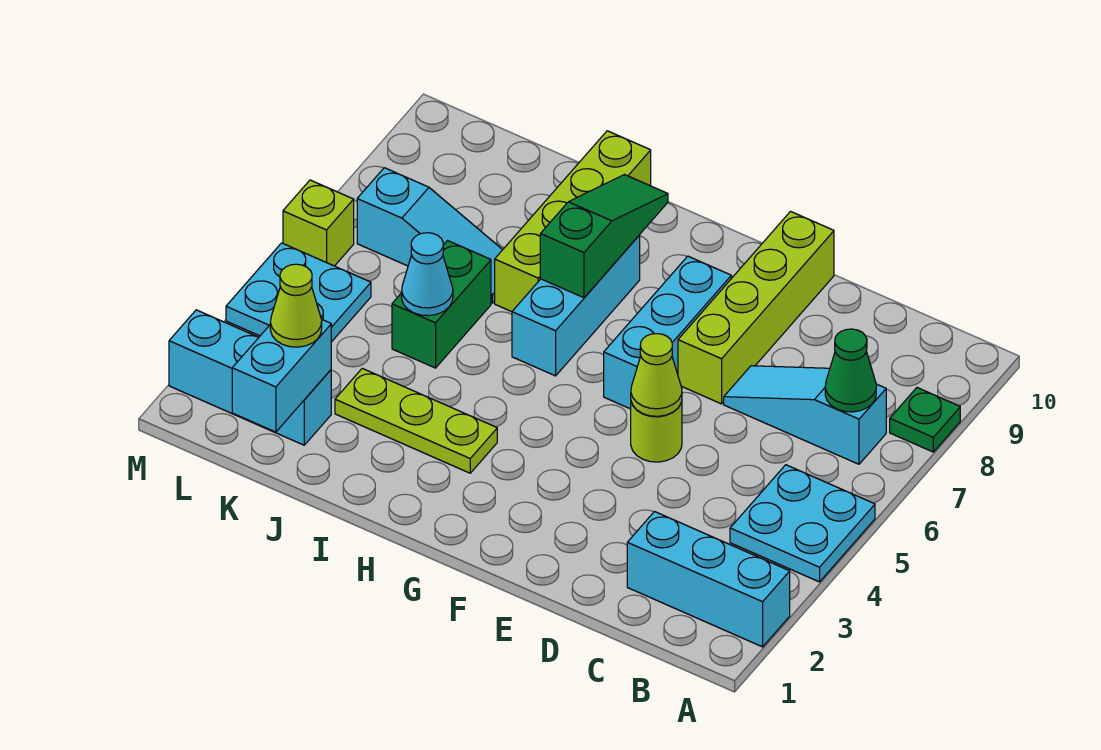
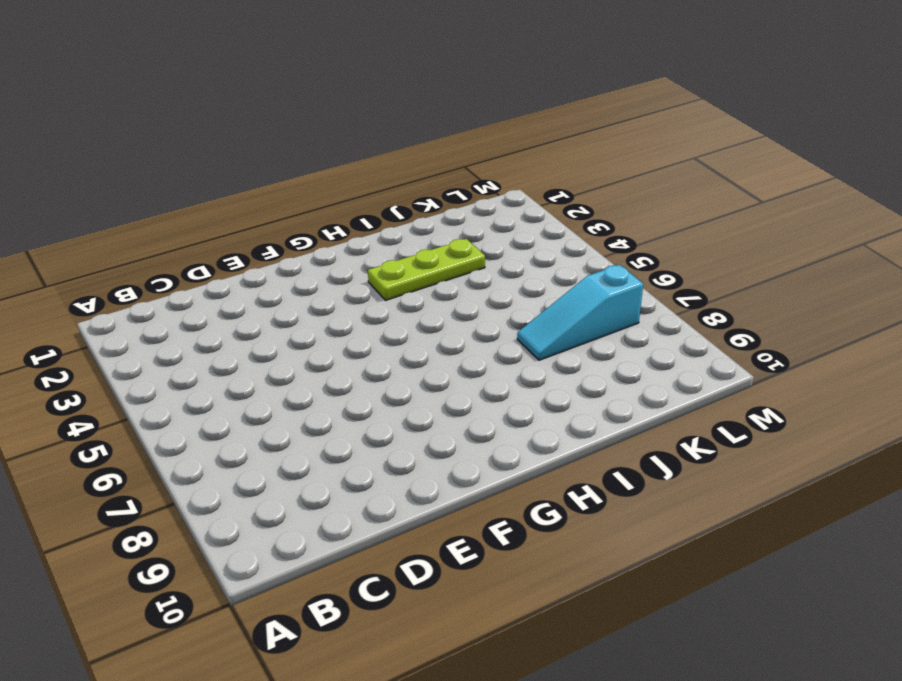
none -> cyan 1x3 brick [627,512,790,647]
none -> cyan 2x2 plate [730,465,875,582]
none -> green 1x1 plate [890,388,960,452]

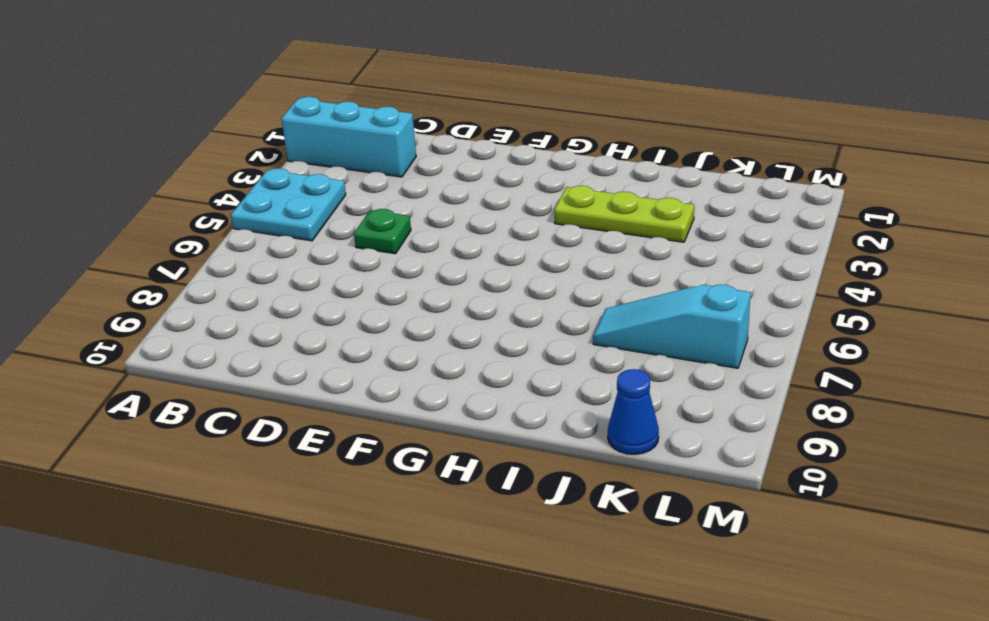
green 1x1 plate [354,209,411,254] -> green 1x1 plate moved to [890,388,960,452]
blue 1x1 cone [608,369,659,455] -> none
none -> cyan 1x3 slope [724,366,886,464]
none -> lime 1x1 round brick [631,402,682,462]
none -> lime 1x4 brick [678,211,834,404]

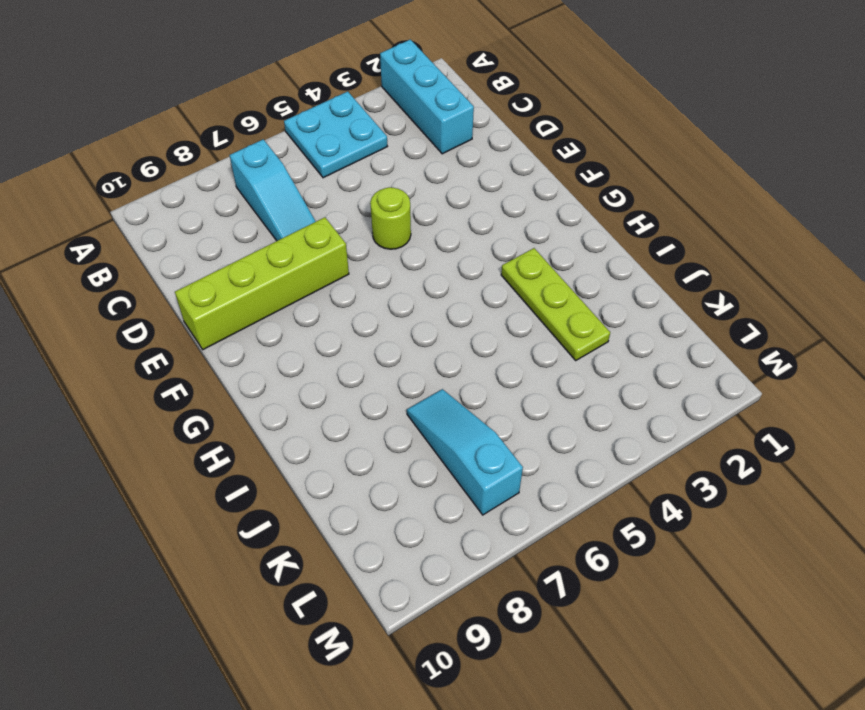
none -> green 1x1 plate [890,388,960,452]
none -> cyan 1x3 brick [604,256,731,409]
none -> cyan 1x3 brick [512,235,640,376]

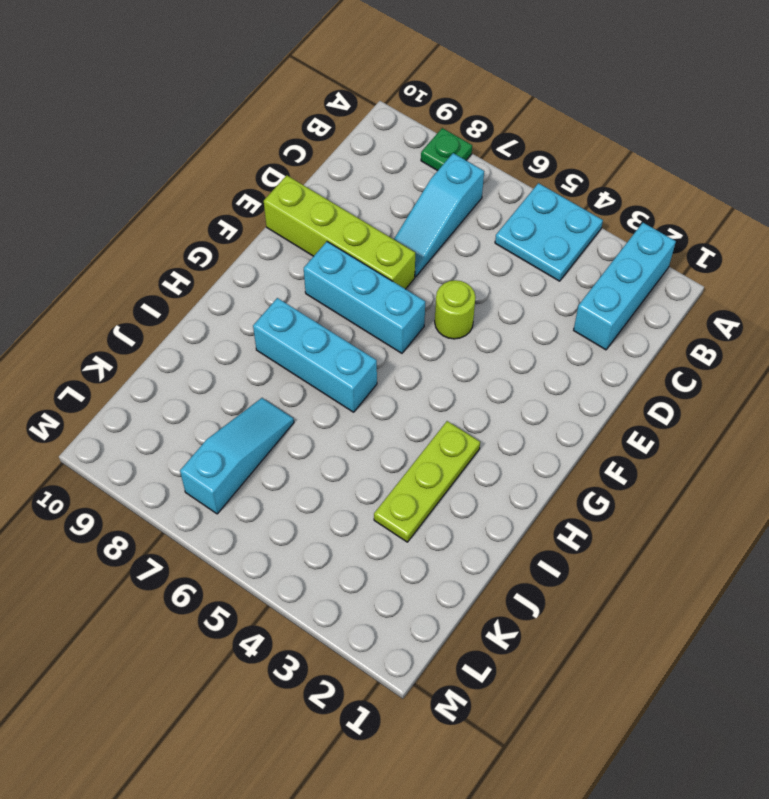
none -> lime 1x4 brick [495,131,651,312]
none -> green 1x2 brick [392,241,491,368]
none -> cyan 1x3 brick [169,310,331,445]

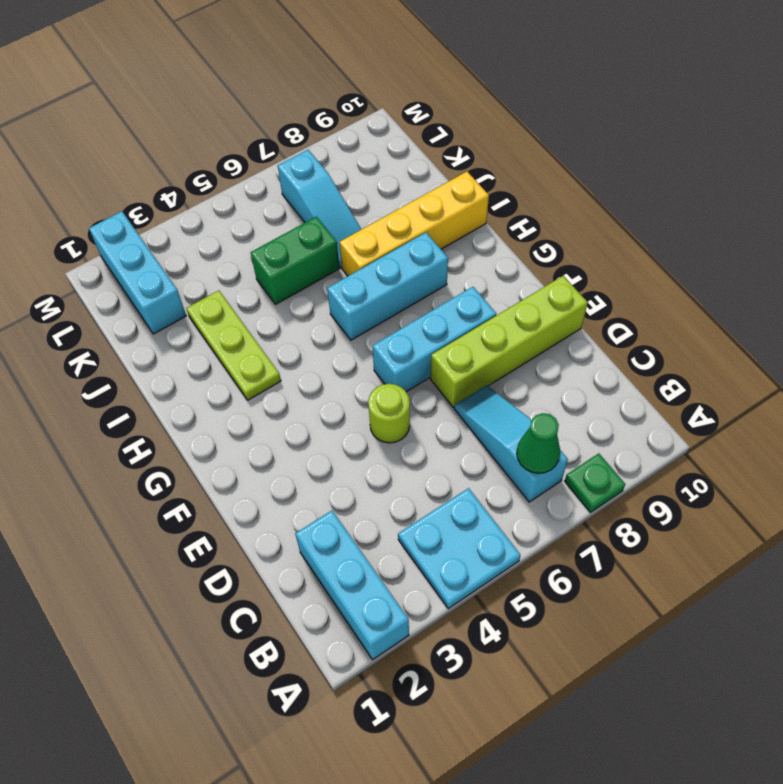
yellow 1x4 brick [339,172,489,276] -> lime 1x4 brick [495,131,651,312]
none -> cyan 2x2 plate [226,243,371,342]
none -> lime 1x1 brick [283,180,354,266]
none -> lime 1x1 cone [631,334,682,416]

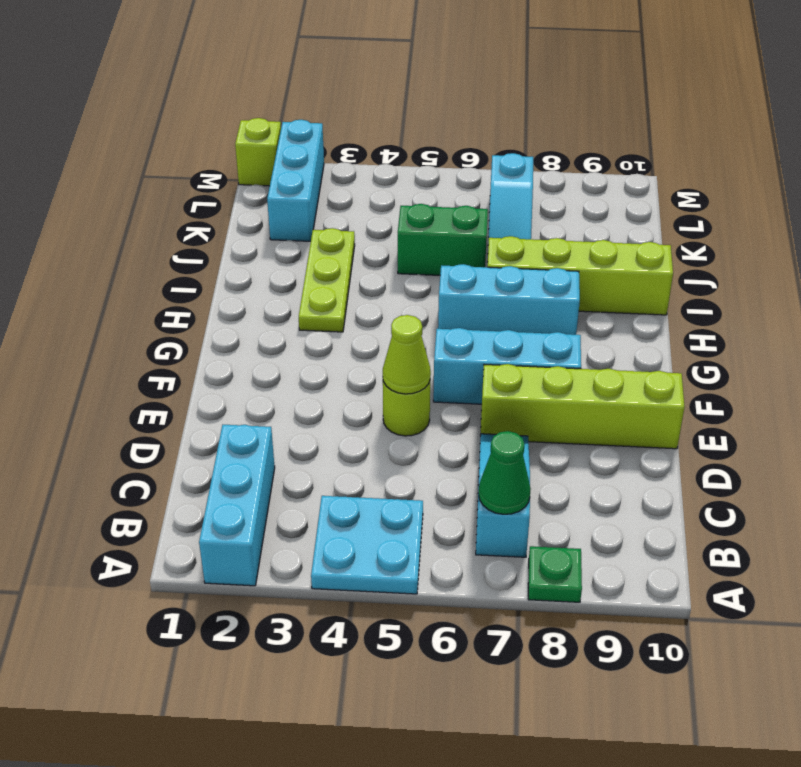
lime 1x1 brick [235,118,281,186] -> lime 1x1 brick moved to [283,180,354,266]
none -> cyan 2x2 plate [226,243,371,342]
none -> green 1x3 slope [540,175,668,298]
none -> cyan 1x1 cone [402,233,453,316]

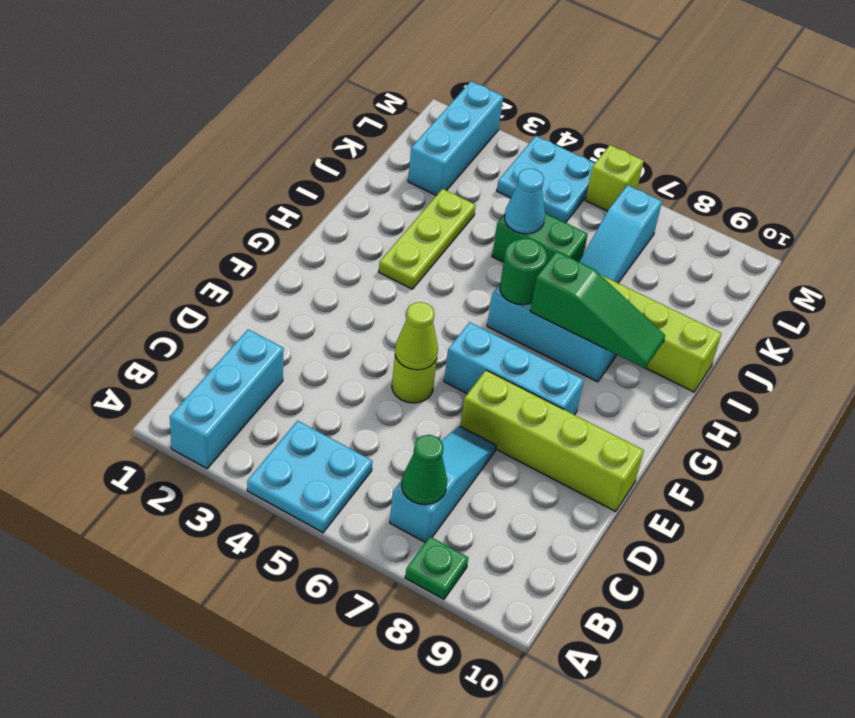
green 1x1 round brick [500,238,547,305] -> none
none -> cyan 1x2 brick [232,320,331,432]
none -> lime 1x1 cone [270,264,322,347]

